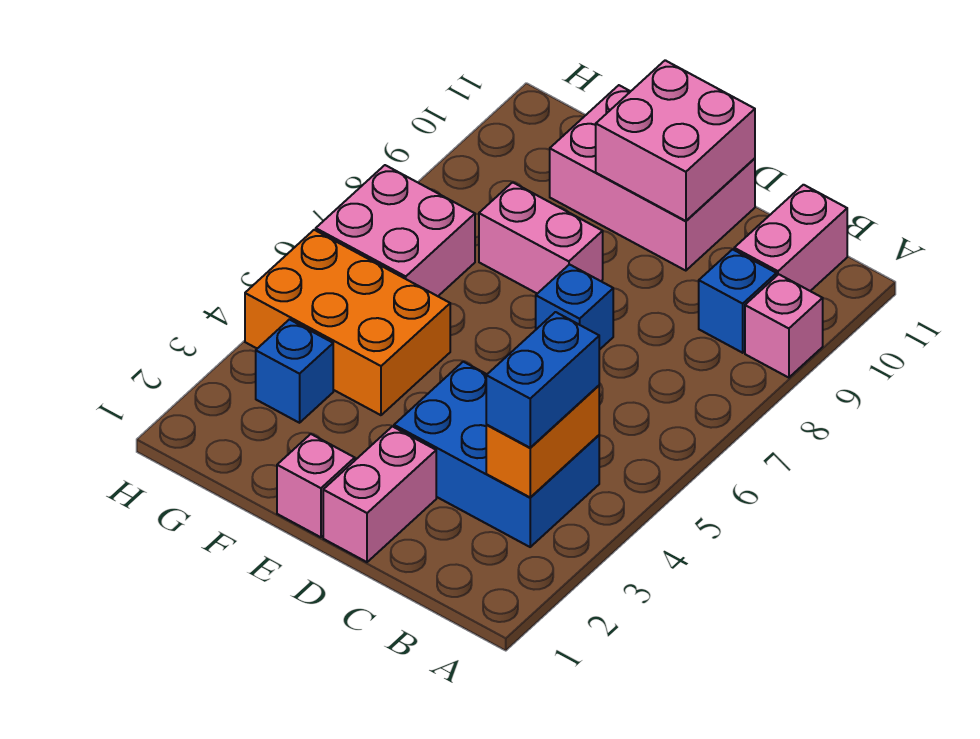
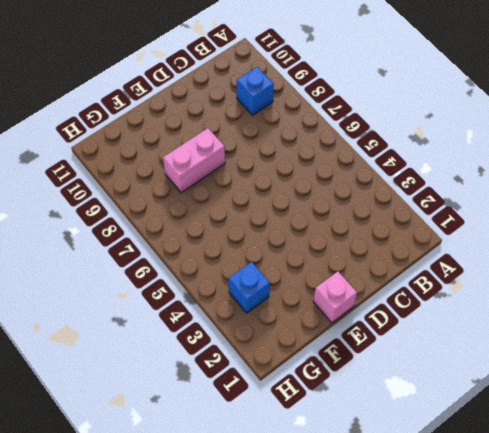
none -> pink 1x1 brick [745,274,823,378]
none -> blue 2x3 brick [394,362,599,547]
none -> pink 1x2 brick [734,185,847,291]

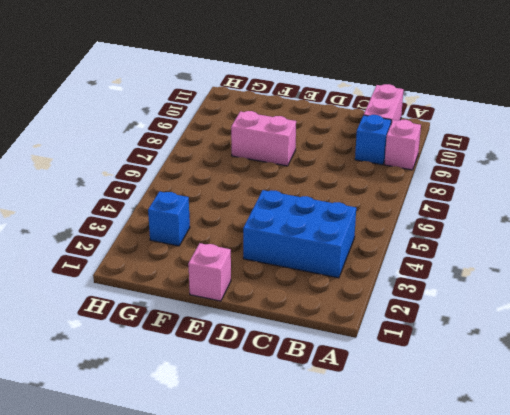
none -> pink 1x2 brick [323,426,436,562]
none -> blue 1x1 brick [536,265,613,350]
none -> pink 2x3 brick [550,85,755,271]

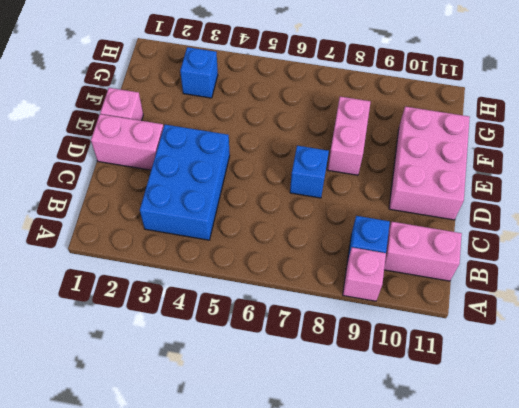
none -> orange 2x3 brick [245,230,450,415]
none -> pink 2x2 brick [316,165,475,296]
none -> orange 1x2 brick [486,386,599,497]

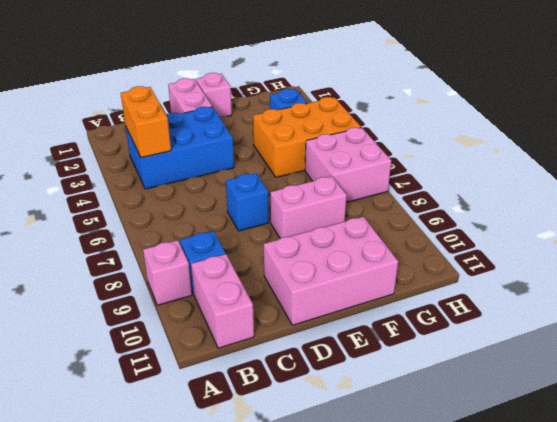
none -> pink 2x2 brick [596,60,755,221]
none -> blue 1x2 brick [486,312,599,448]

